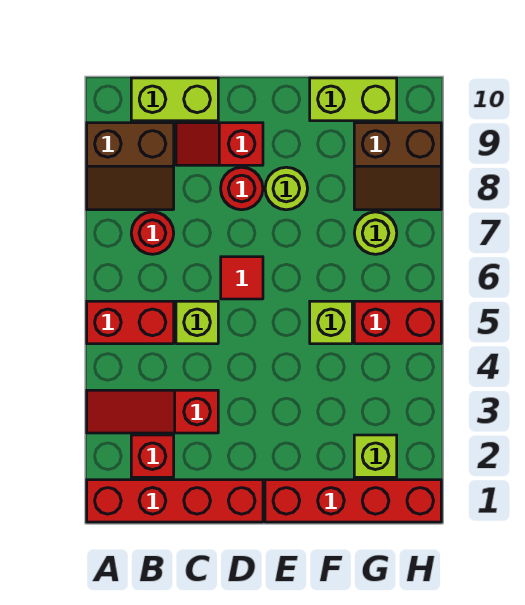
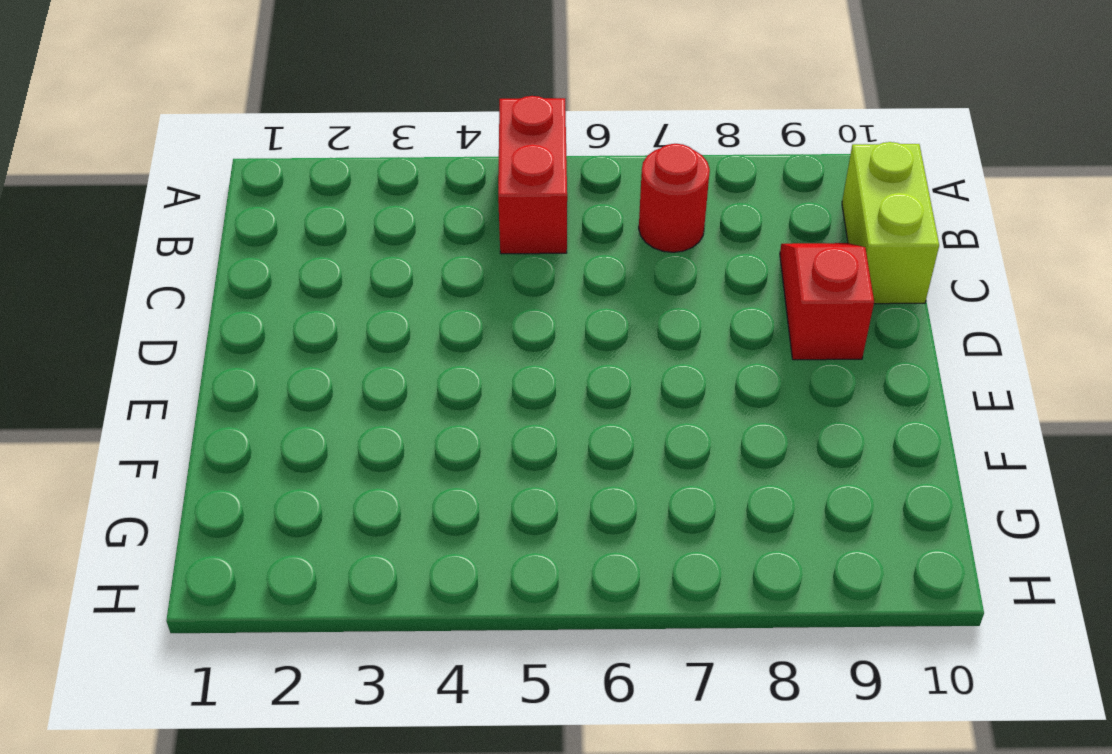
none -> red 1x4 brick [87,480,263,522]
none -> red 1x3 slope [87,390,218,433]
none -> brown 2x2 slope [87,123,174,210]

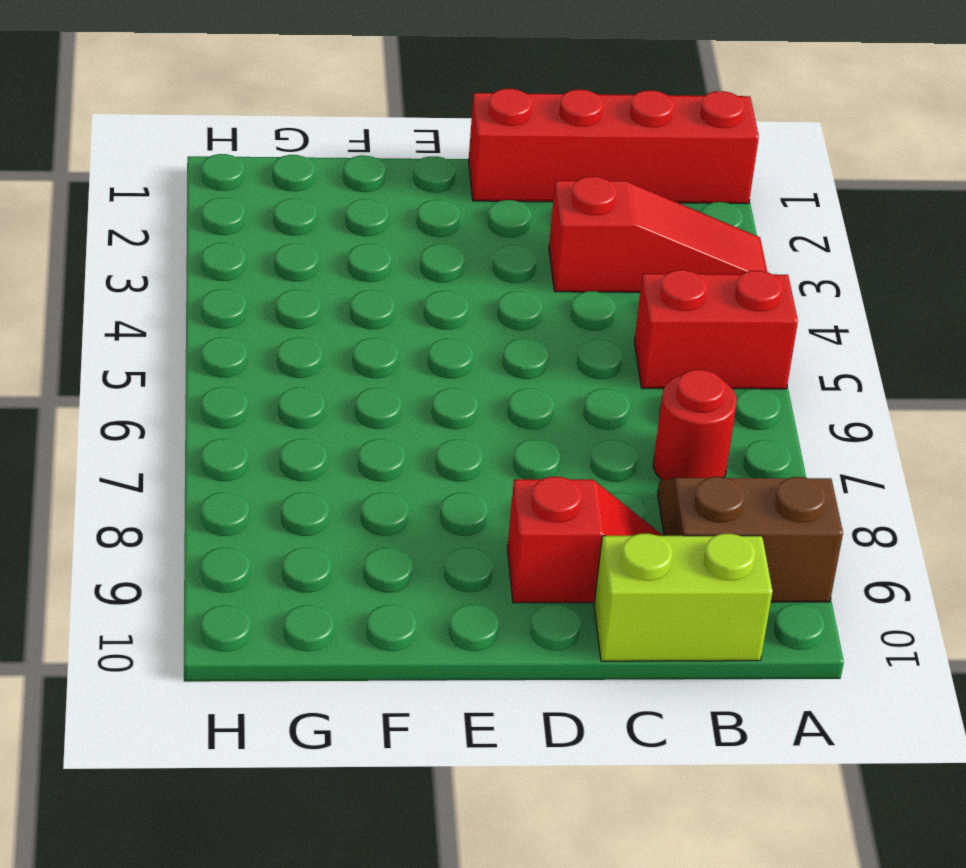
none -> red 1x1 brick [131,435,174,477]
none -> lime 1x1 brick [176,301,218,344]
none -> red 1x1 tile [221,257,263,299]

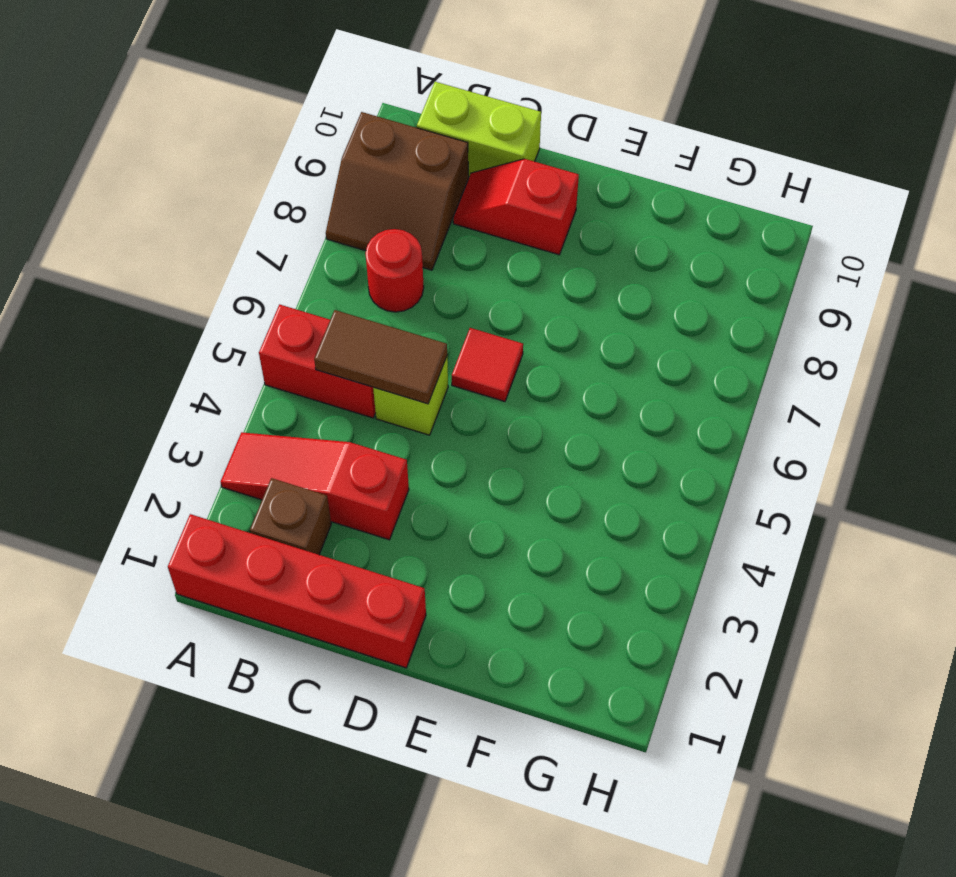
brown 1x1 brick [250,478,331,555] -> red 1x1 brick [131,435,174,477]
brown 1x2 tile [314,310,447,404] -> none
none -> red 1x1 round brick [221,167,263,210]
none -> red 1x4 brick [265,480,441,522]
none -> lime 1x1 round brick [265,167,308,210]

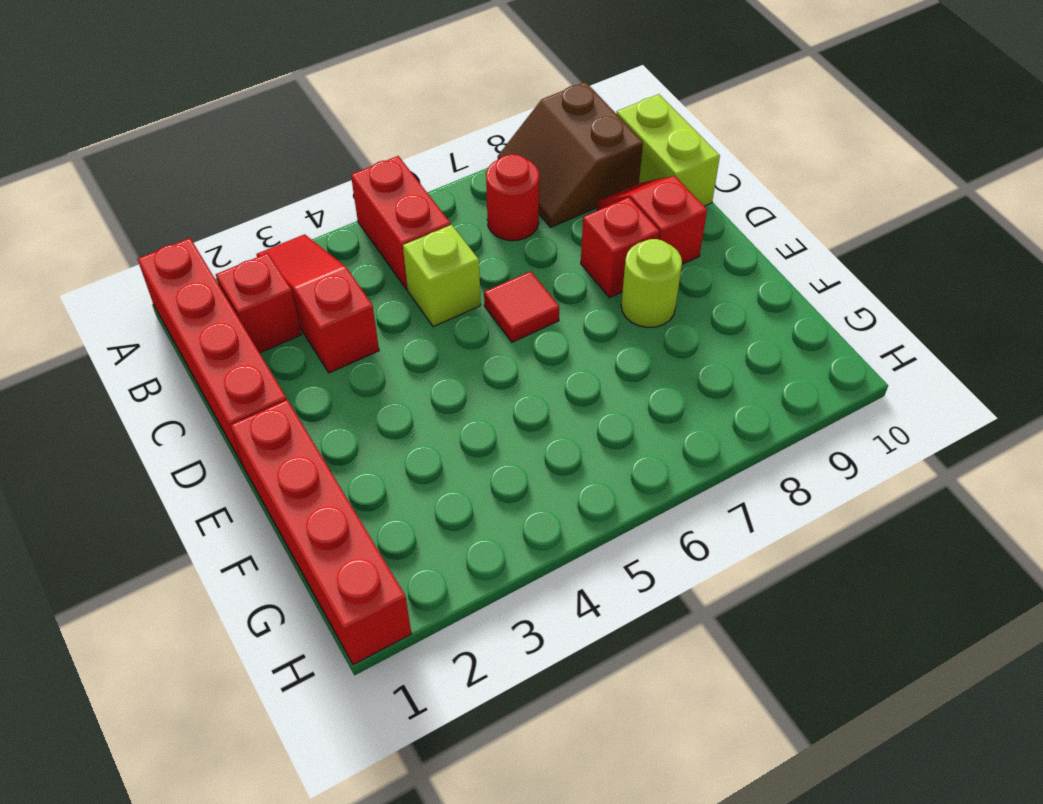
red 1x1 brick [581,197,660,298] -> red 1x1 round brick [221,167,263,210]
none -> lime 1x1 brick [310,301,352,344]
none -> lime 1x2 brick [310,78,397,121]
none -> lime 1x1 brick [354,435,397,477]

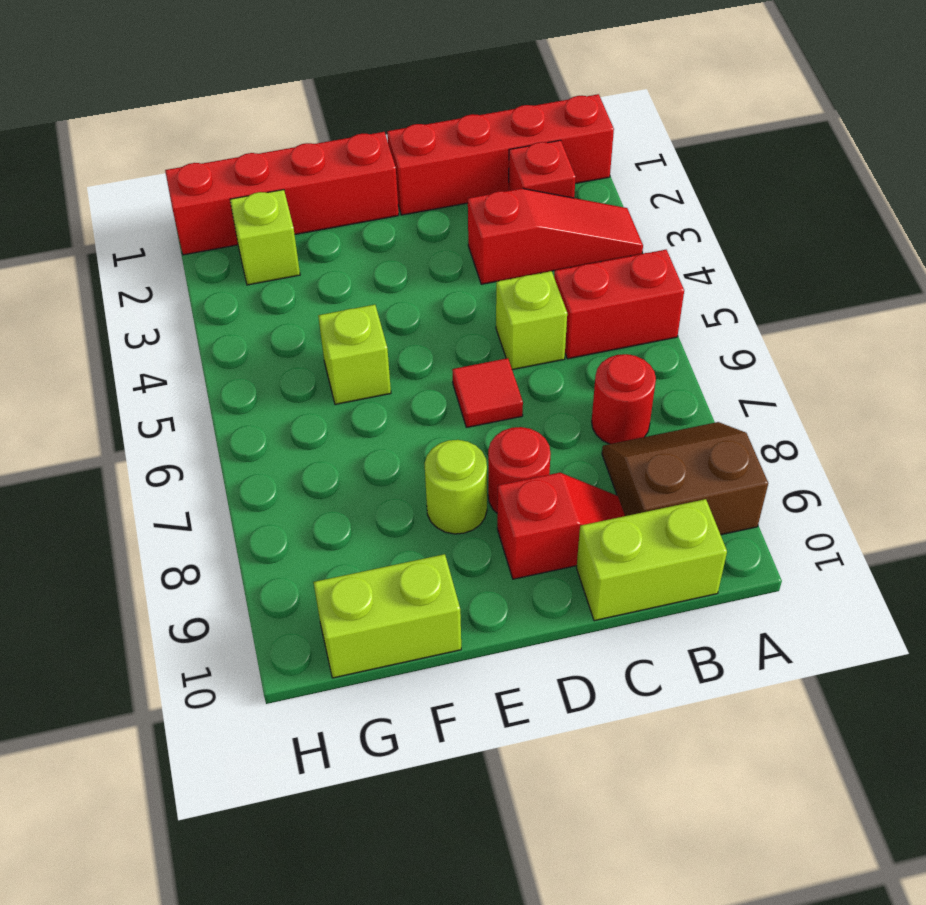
none -> red 1x2 brick [354,301,441,344]
none -> lime 1x1 round brick [354,212,397,254]
none -> brown 2x2 slope [354,123,441,210]

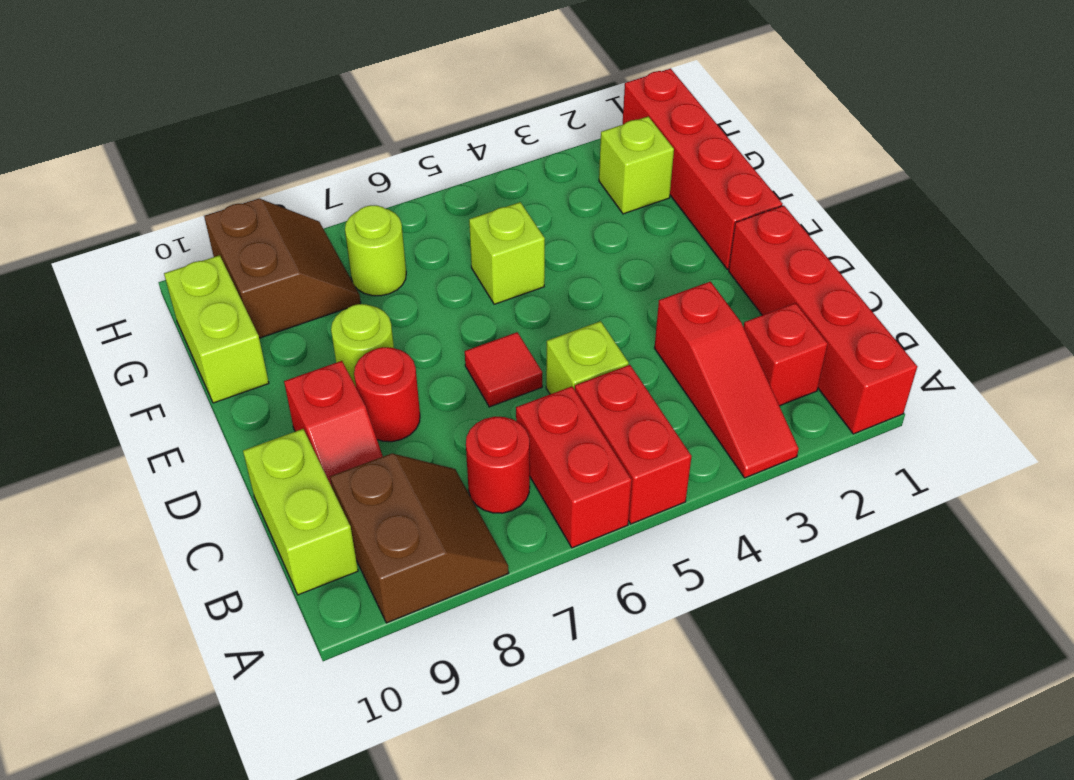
red 1x2 brick [516,386,632,548] -> red 1x2 brick moved to [354,301,441,344]

